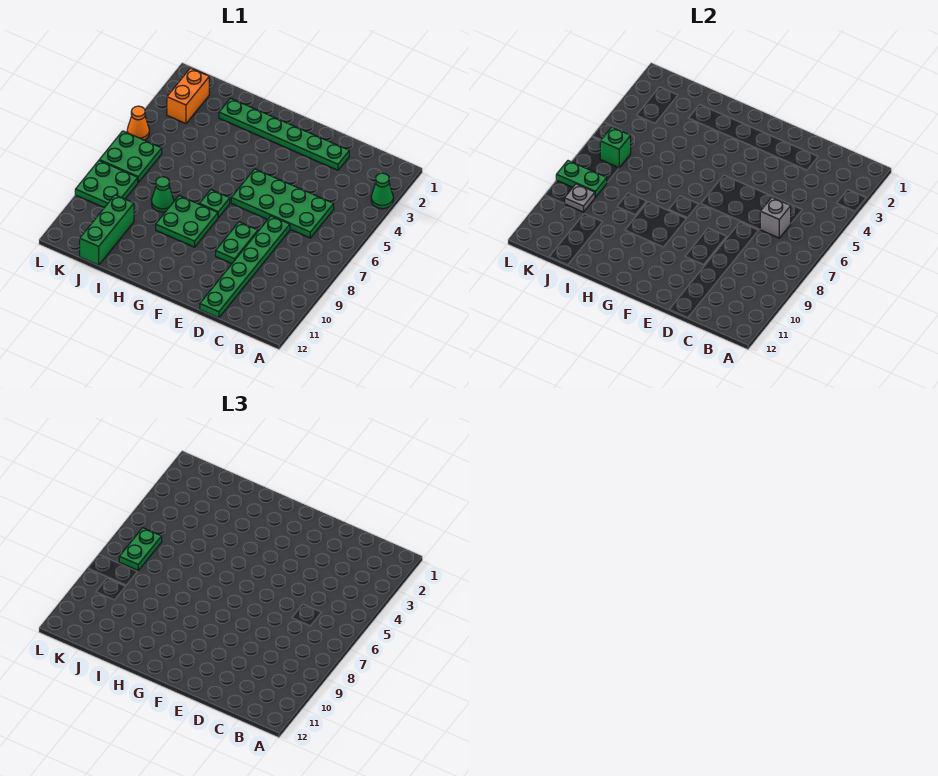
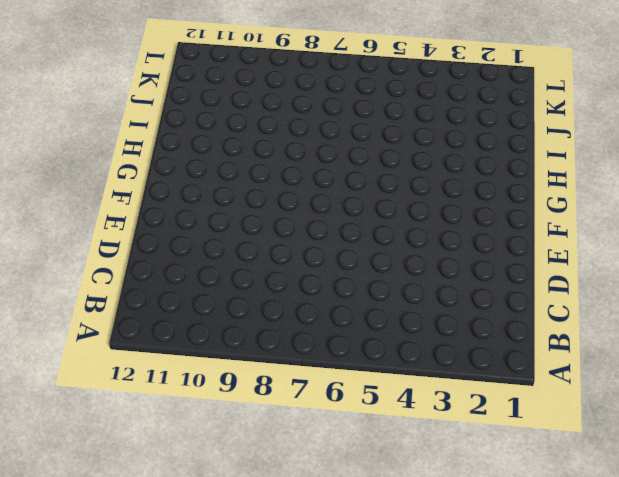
none -> green 1x1 cone [371,173,393,209]
none -> green 2x4 plate [231,169,334,238]
none -> green 1x6 plate [219,98,349,170]

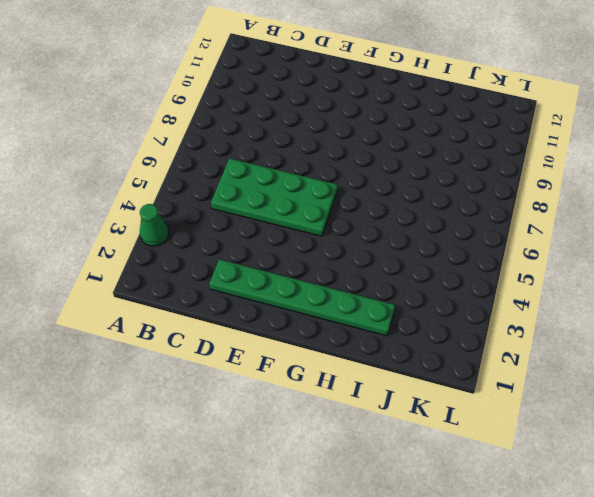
none -> green 1x6 plate [200,216,290,318]
none -> green 1x2 plate [216,222,258,264]
none -> green 1x1 plate [200,190,230,218]

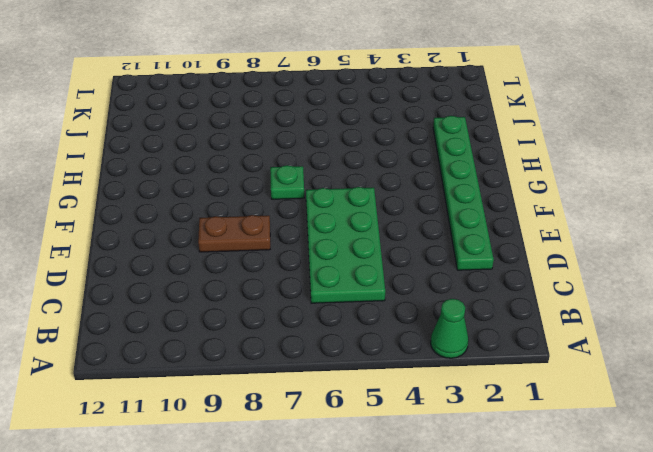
brown 1x2 plate [198,215,270,252] -> green 1x2 plate [216,222,258,264]
none -> green 1x6 plate [200,216,290,318]
none -> green 2x2 plate [156,196,218,247]
none -> green 1x1 cone [152,177,174,212]

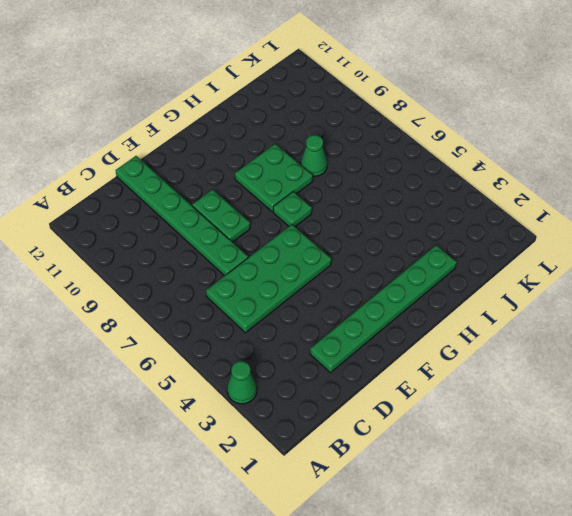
none -> green 1x3 brick [80,195,134,265]
none -> orange 1x2 brick [167,68,209,124]
none -> green 2x2 plate [99,131,162,182]

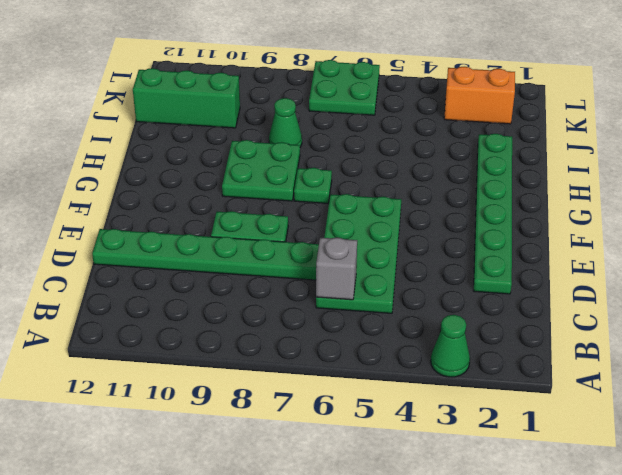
none -> green 2x2 plate [75,161,138,208]
none -> orange 1x1 cone [127,106,149,140]
none -> green 1x1 brick [600,127,631,168]

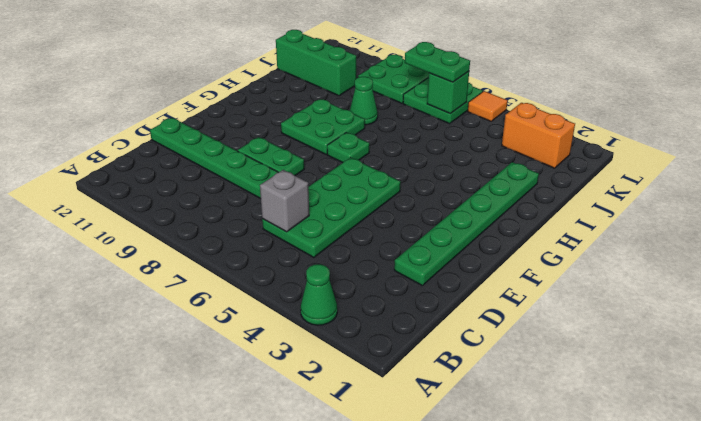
orange 1x1 tile [468,91,507,121] -> orange 1x1 cone [127,106,149,140]
none -> green 1x2 plate [556,161,607,197]
none -> grey 1x1 plate [564,184,595,212]

